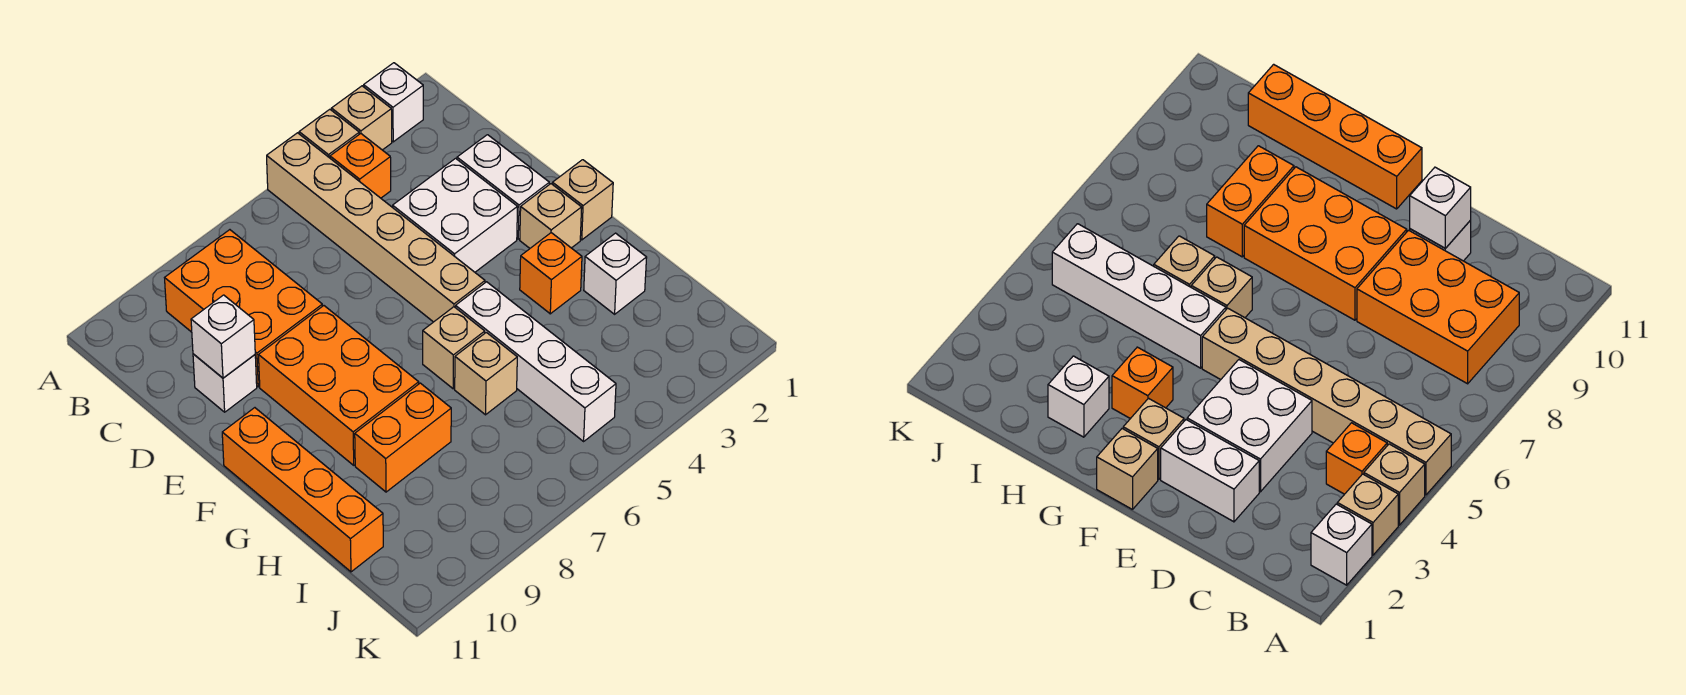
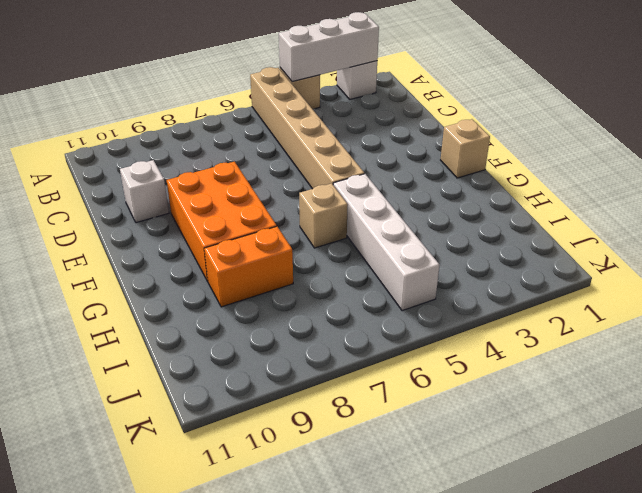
white 1x3 brick [279,12,379,82] -> none
none -> tan 1x1 brick [331,86,392,150]
none -> orange 1x1 brick [330,134,391,198]
none -> orange 2x3 brick [165,230,322,387]

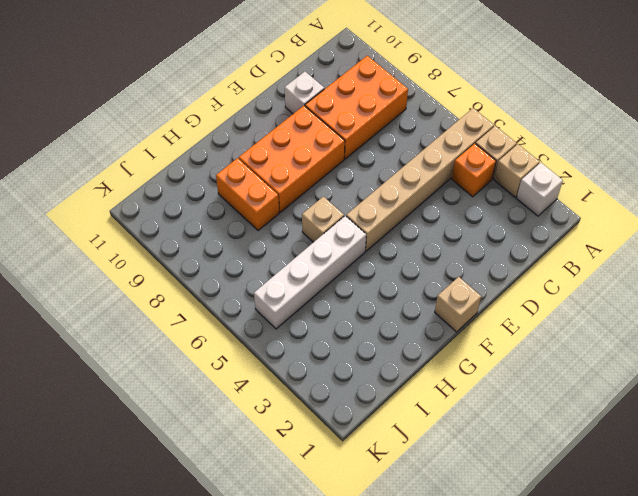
none -> white 1x2 brick [457,135,549,239]
none -> white 2x2 brick [393,158,518,272]
none -> tan 1x1 brick [520,184,582,248]

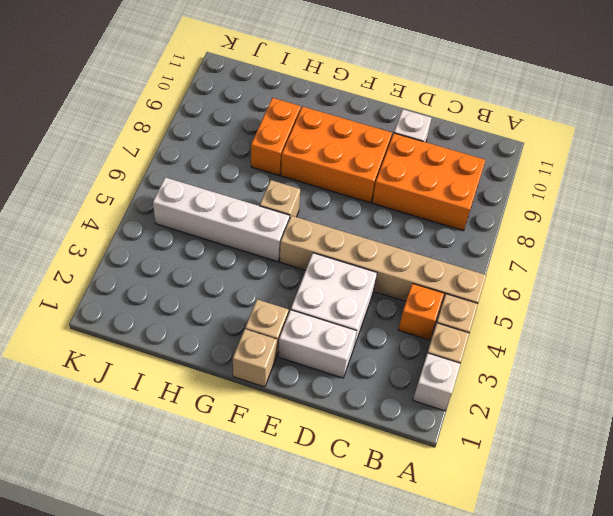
none -> orange 1x4 brick [222,408,383,572]
none -> orange 1x1 brick [520,233,582,314]
none -> white 1x1 brick [584,233,647,314]

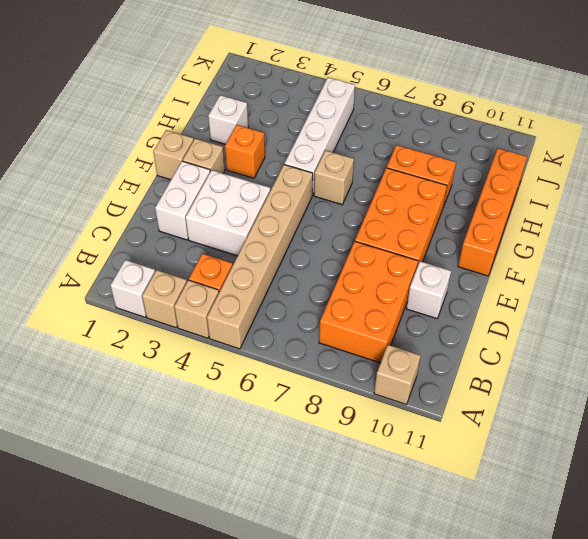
tan 1x1 brick [374,345,421,404] -> tan 1x1 brick moved to [455,332,517,415]
none -> white 1x1 brick [191,295,255,378]

